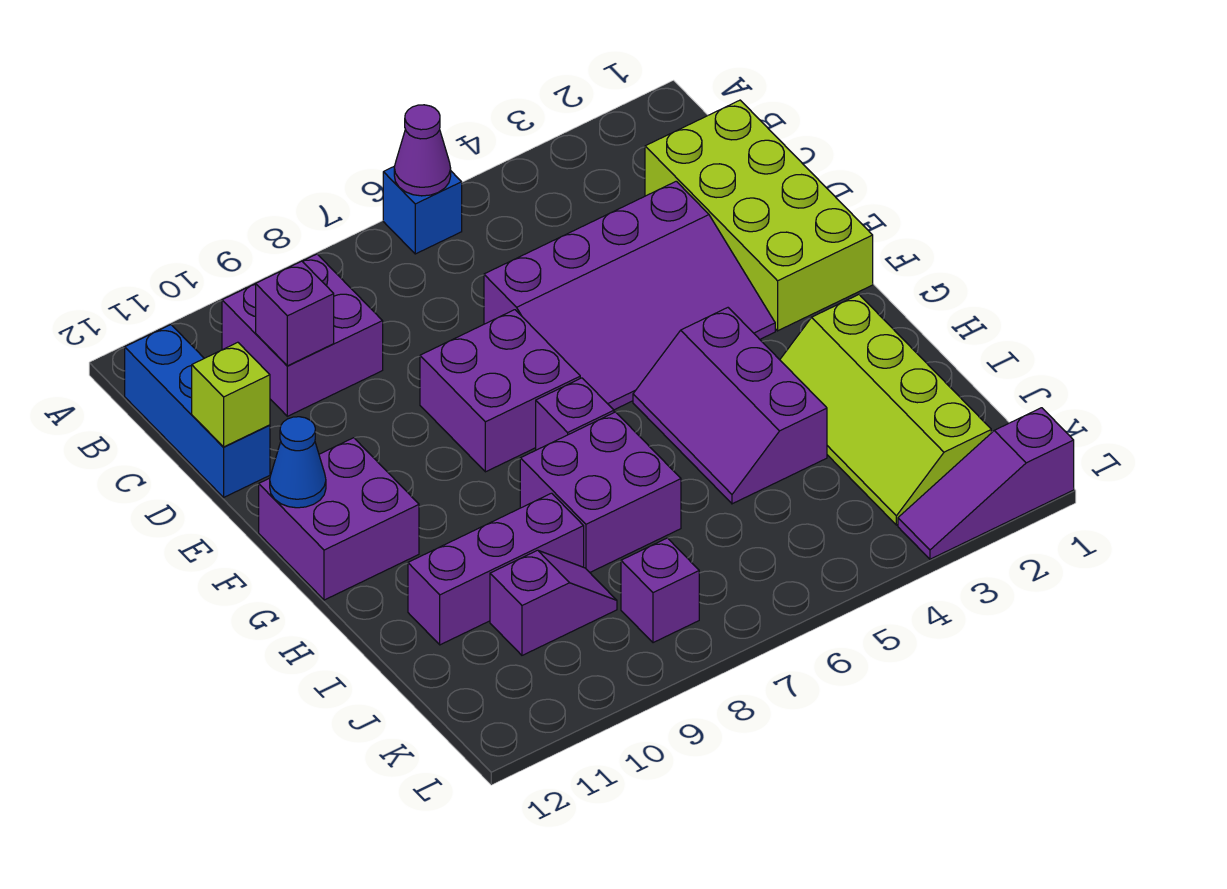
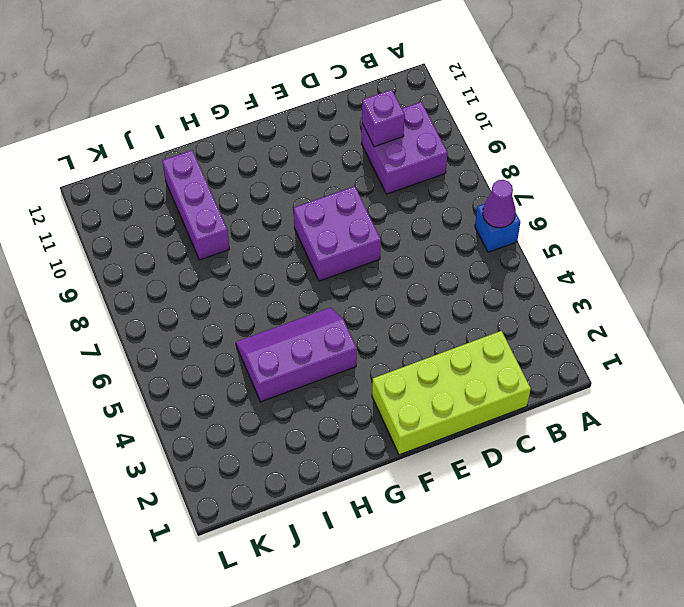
none -> blue 1x3 brick [125,325,270,497]
none -> purple 3x4 slope [484,181,775,410]
none -> purple 2x2 brick [259,438,419,600]

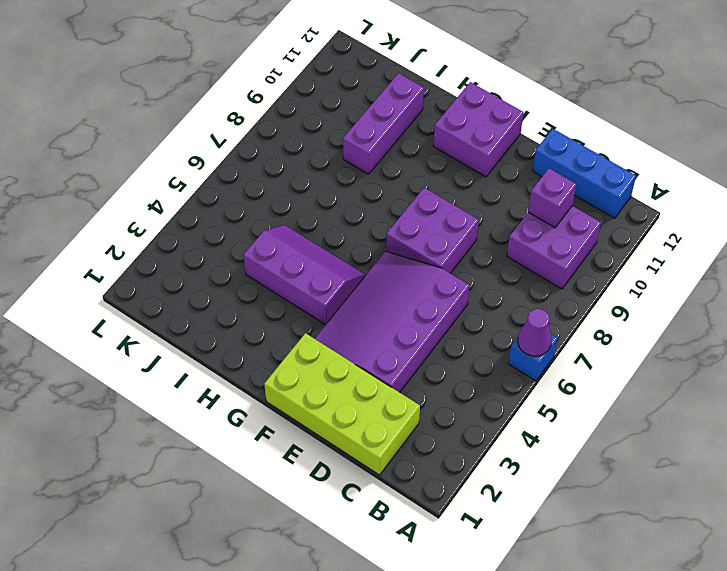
none -> purple 1x1 brick [536,378,614,450]
none -> lime 2x4 slope [780,295,991,525]
none -> purple 2x2 brick [520,412,681,572]

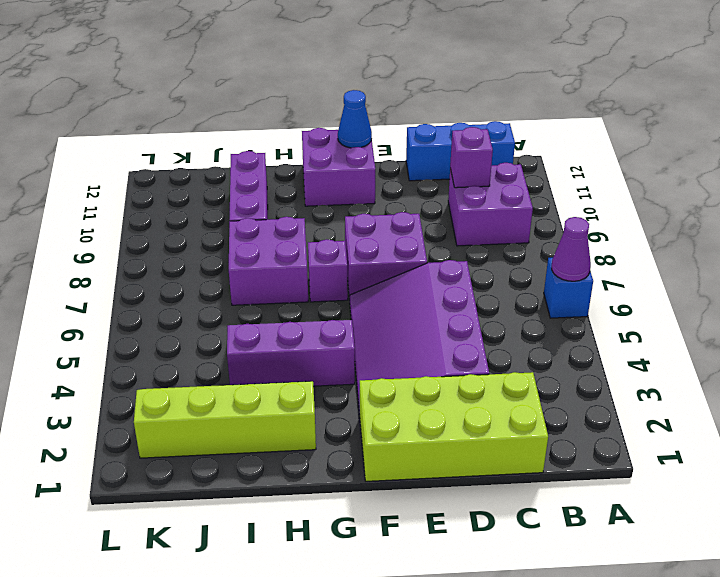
none -> purple 1x2 slope [490,550,617,655]
none -> purple 1x1 brick [621,538,699,643]
none -> purple 1x3 slope [898,408,1074,559]

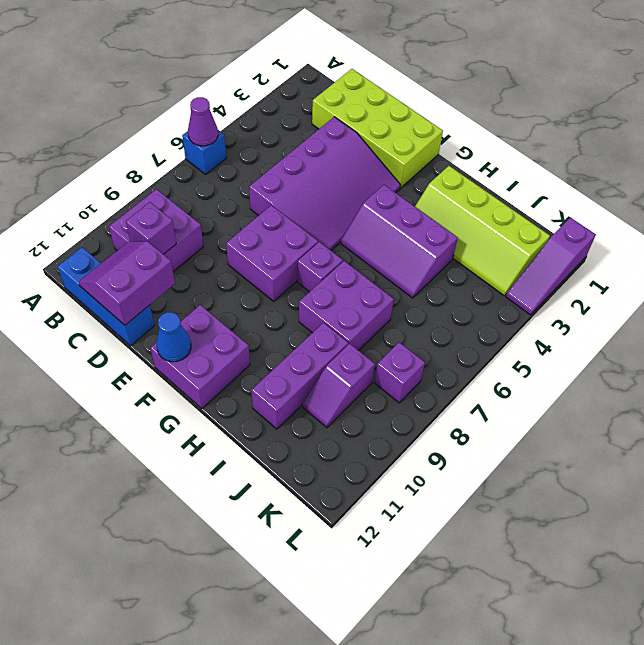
purple 2x2 slope [79,241,175,325] -> lime 1x1 brick [192,342,270,447]
purple 1x2 slope [302,344,375,428] -> purple 1x2 slope turned to [490,550,617,655]

